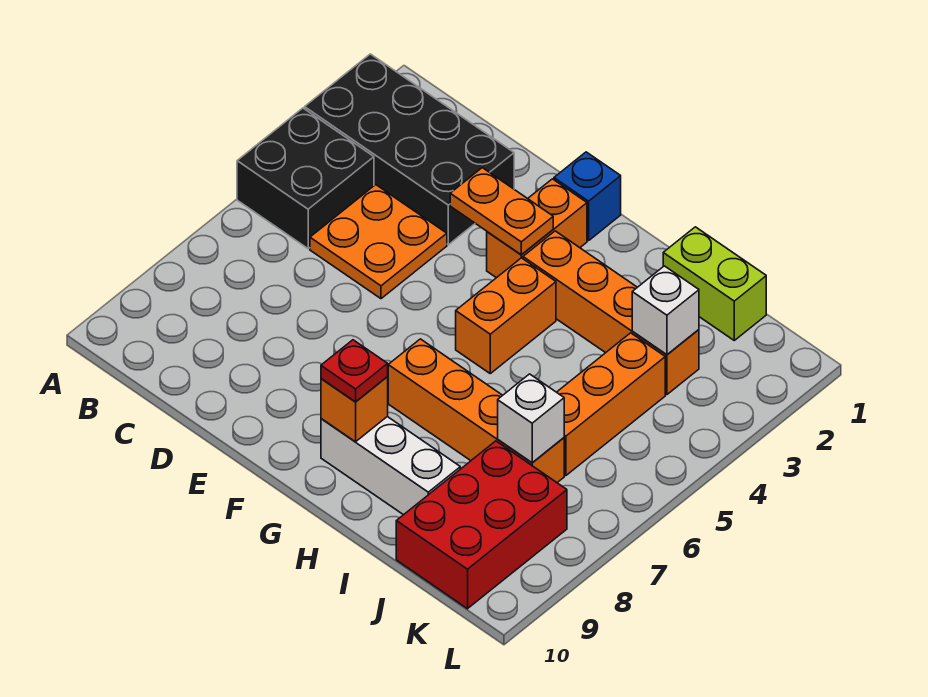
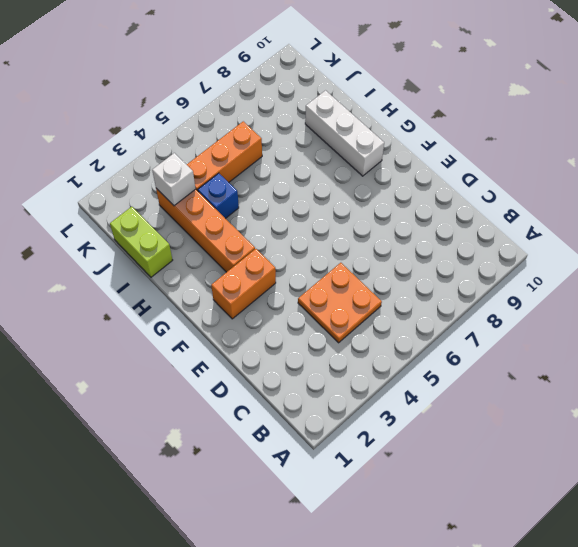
blue 1x1 brick [198,173,239,219] -> blue 1x1 brick moved to [554,152,621,241]
none -> black 2x4 brick [305,54,514,245]
none -> black 2x2 brick [237,108,374,249]
none -> orange 1x2 brick [456,258,556,373]

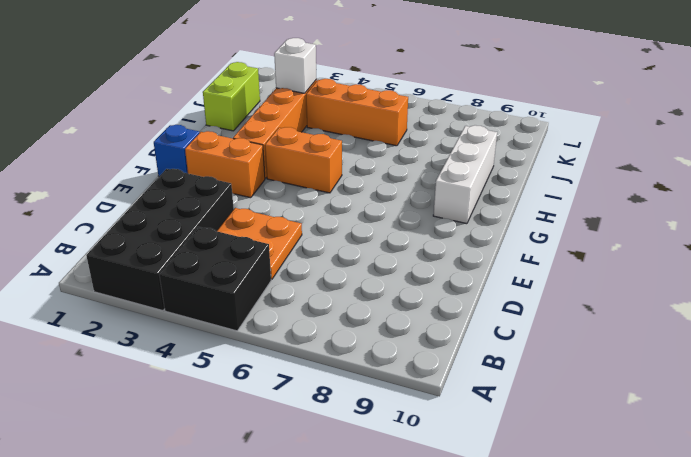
none -> orange 1x4 brick [388,339,564,483]
none -> red 2x3 brick [396,441,567,609]
none -> orange 1x2 plate [450,168,553,255]

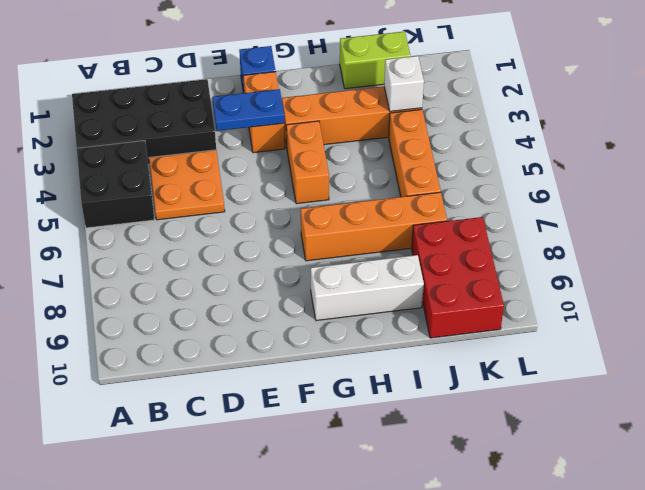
blue 1x2 plate [212,89,284,131] -> orange 1x2 plate [450,168,553,255]
none -> orange 1x1 brick [321,377,388,442]
none -> white 1x1 brick [498,374,564,463]
none -> red 1x1 plate [321,340,388,402]

